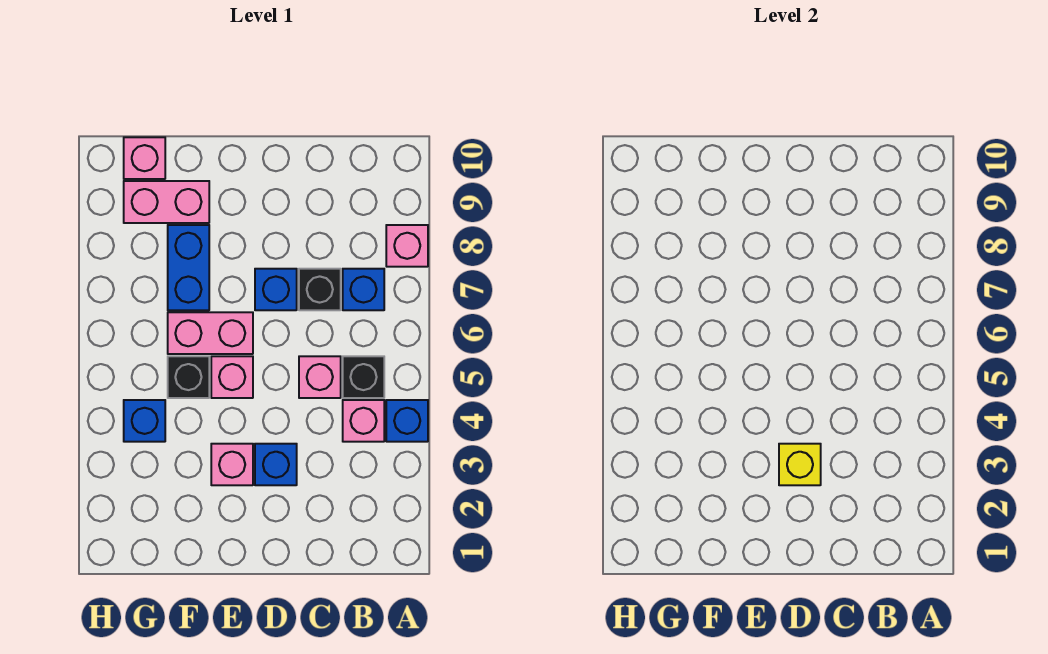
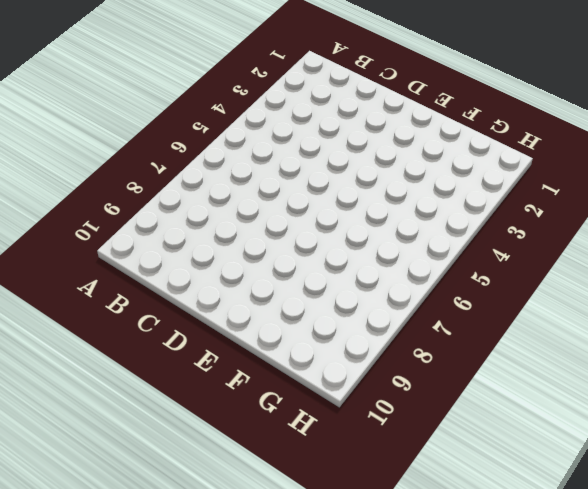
none -> blue 1x1 brick [386,400,428,442]
none -> pink 1x1 brick [386,225,428,267]
none -> pink 1x1 brick [343,400,384,442]

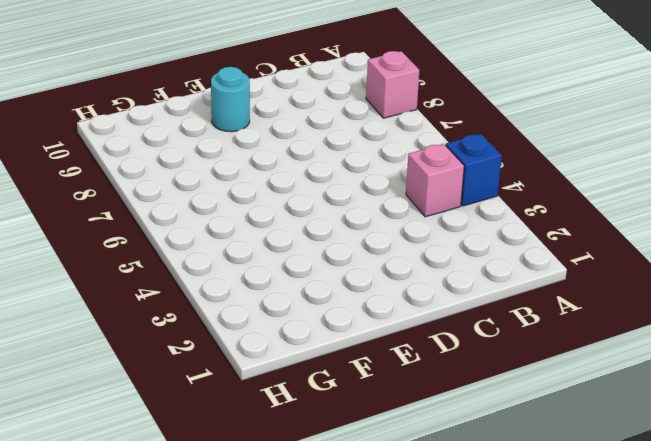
cyan 1x1 round brick [211,67,250,132] -> none
none -> black 1x1 brick [343,356,384,398]
none -> blue 1x1 brick [343,269,384,310]
none -> pink 1x1 brick [299,356,341,398]

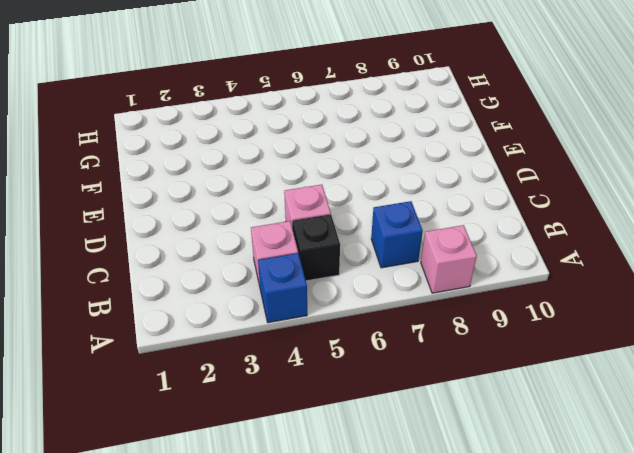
none -> black 1x1 brick [299,269,341,310]
none -> blue 1x1 brick [255,444,297,485]
none -> blue 1x1 brick [255,269,297,310]

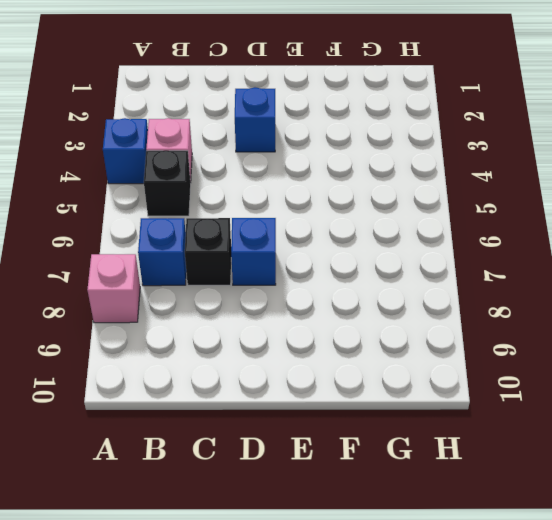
none -> pink 1x1 brick [299,356,341,398]
none -> pink 1x1 brick [211,444,253,485]
none -> pink 1x1 brick [211,356,253,398]

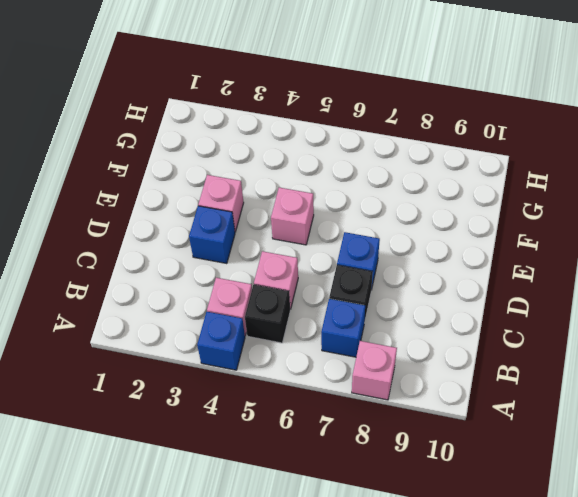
none -> pink 1x2 brick [168,312,253,354]
none -> black 1x1 brick [168,356,209,398]
none -> blue 1x2 brick [168,225,209,310]

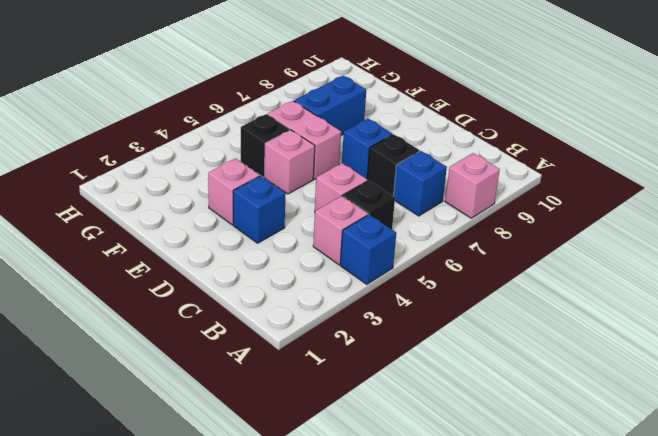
none -> pink 1x2 brick [124,181,209,223]
none -> blue 1x1 brick [124,400,165,442]
none -> pink 1x1 brick [124,137,165,179]

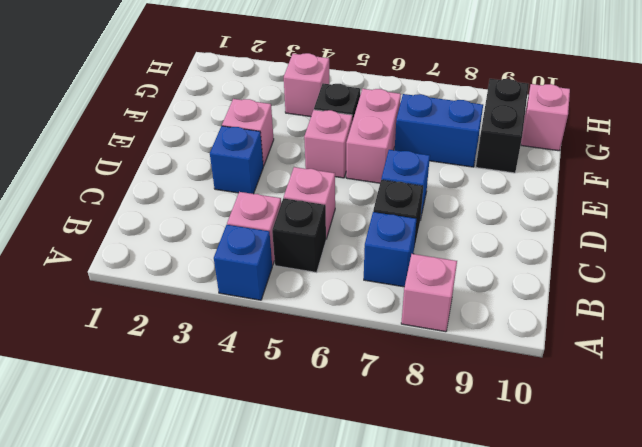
black 1x2 brick [476,79,529,173] -> pink 1x2 brick [124,181,209,223]
pink 1x1 brick [284,53,329,117] -> blue 1x1 brick [124,400,165,442]
none -> yellow 1x1 brick [779,444,821,485]

